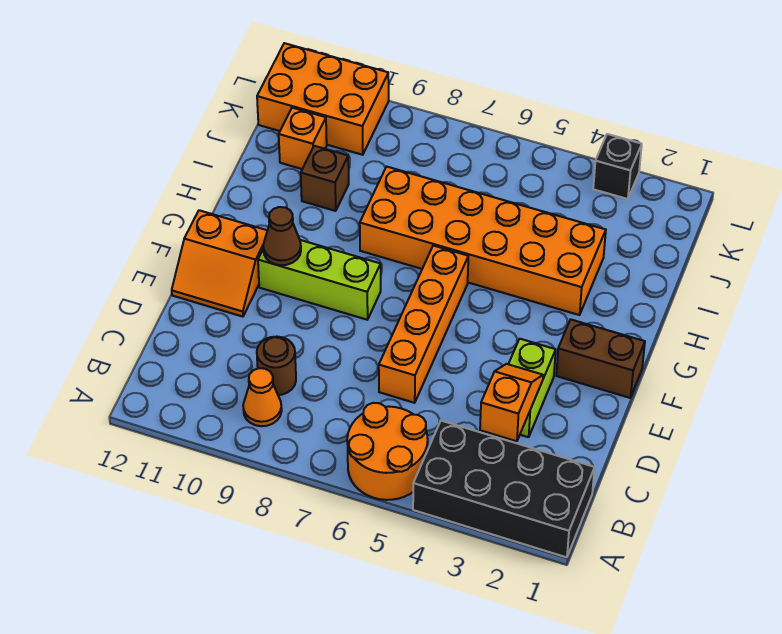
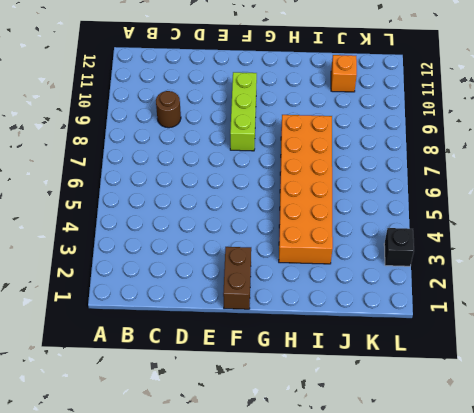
none -> black 2x4 brick [413,421,595,557]
none -> orange 2x2 round brick [347,403,428,500]
none -> orange 1x1 cone [243,368,282,426]

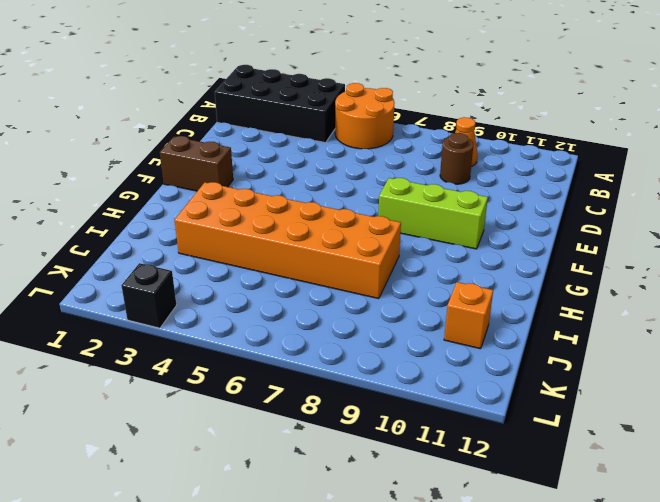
none -> lime 1x2 brick [509,339,556,437]
none -> orange 1x4 brick [379,246,468,403]
none -> orange 2x2 slope [172,210,267,317]

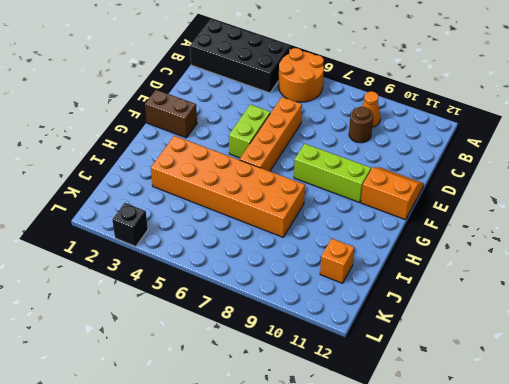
lime 1x2 brick [229,105,270,158] -> lime 1x2 brick moved to [509,339,556,437]
none -> brown 1x1 brick [301,146,349,211]
none -> orange 2x3 brick [257,43,389,155]
none -> orange 1x2 slope [480,364,543,441]

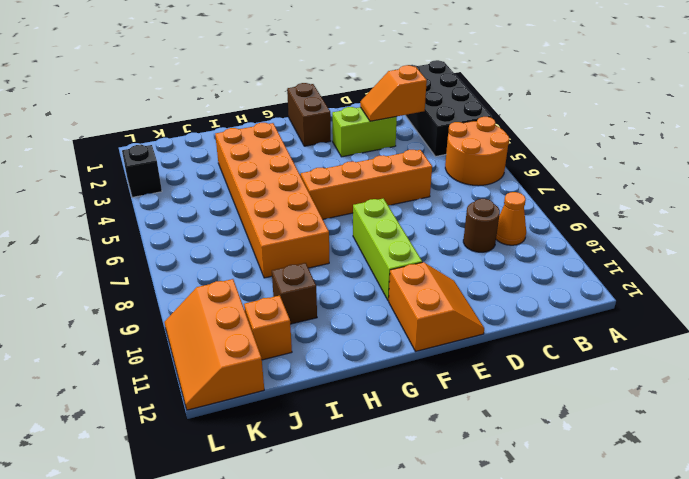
orange 2x3 slope [164,279,264,410] -> orange 2x3 brick [257,43,389,155]
none -> brown 1x1 cone [263,207,301,265]

